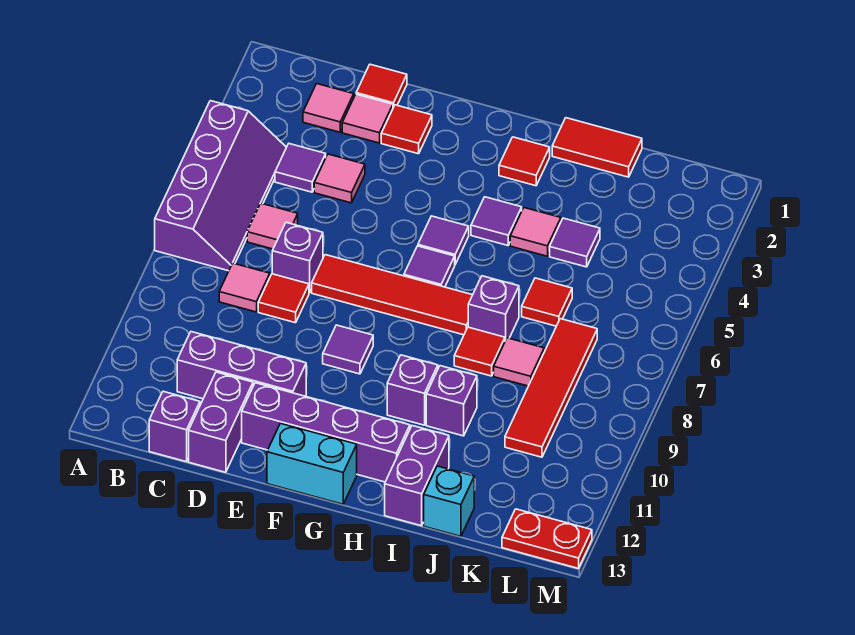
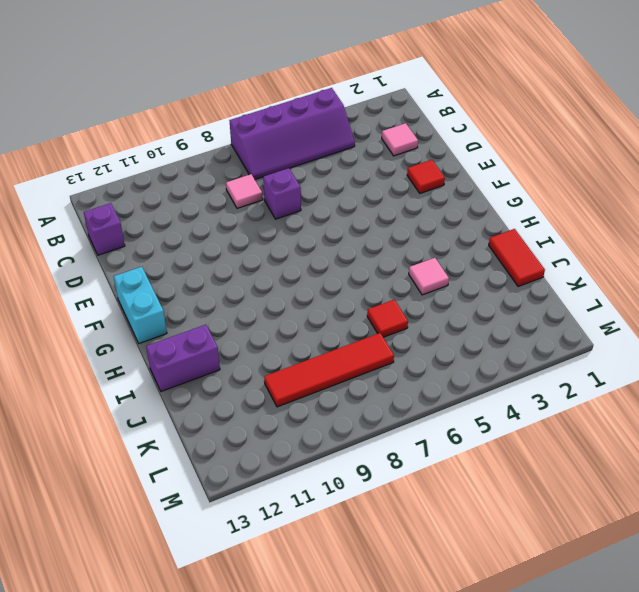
none -> purple 1x1 tile [275,144,326,192]
none -> pink 1x1 tile [247,203,298,249]
none -> purple 1x3 brick [177,332,306,399]
none -> red 1x1 tile [356,64,407,108]

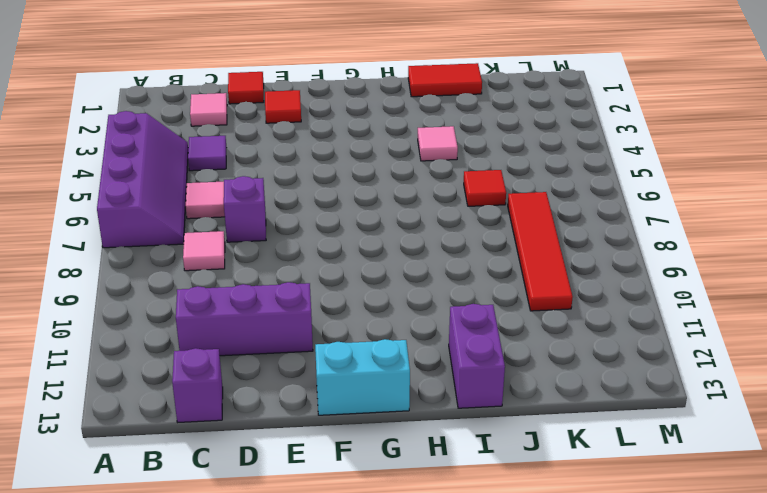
none -> pink 1x1 tile [342,94,393,143]
none -> pink 1x1 tile [314,154,365,203]
none -> red 1x1 tile [258,274,309,323]
none -> purple 1x2 brick [189,372,253,472]

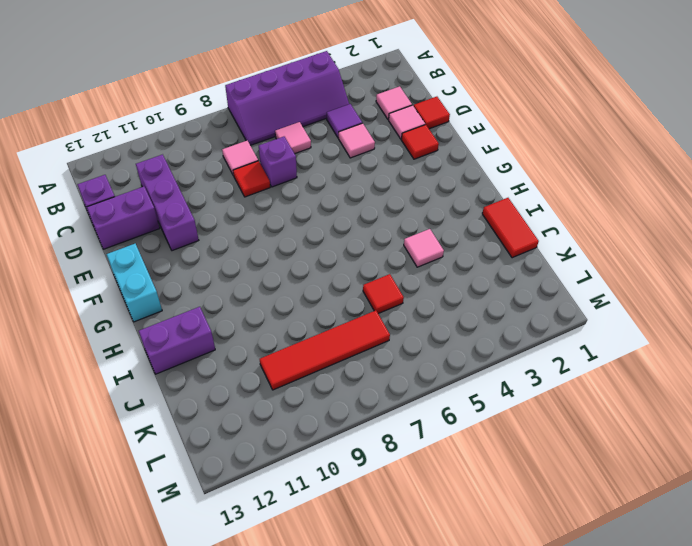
none -> red 1x4 tile [312,255,472,335]
none -> purple 1x4 brick [242,383,410,482]
none -> purple 1x1 tile [323,325,373,374]
none -> purple 1x1 tile [418,216,469,264]

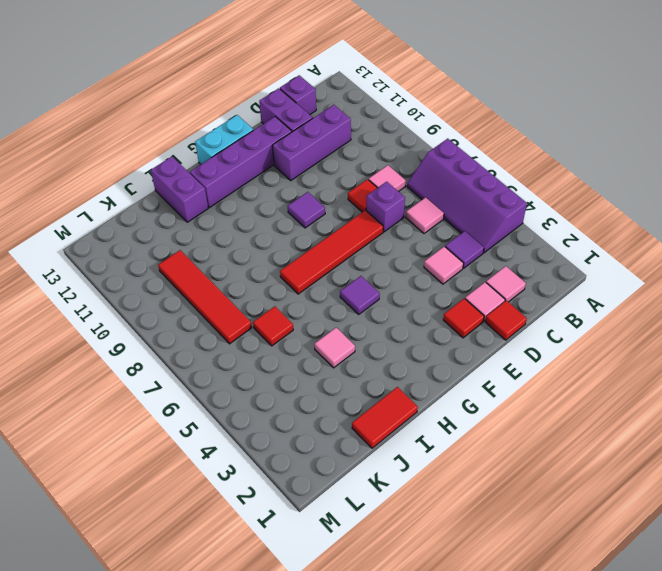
none -> purple 1x1 tile [404,246,455,287]
none -> red 1x1 tile [499,137,550,186]
none -> purple 1x1 tile [471,197,522,246]
none -> purple 1x1 brick [387,355,438,425]

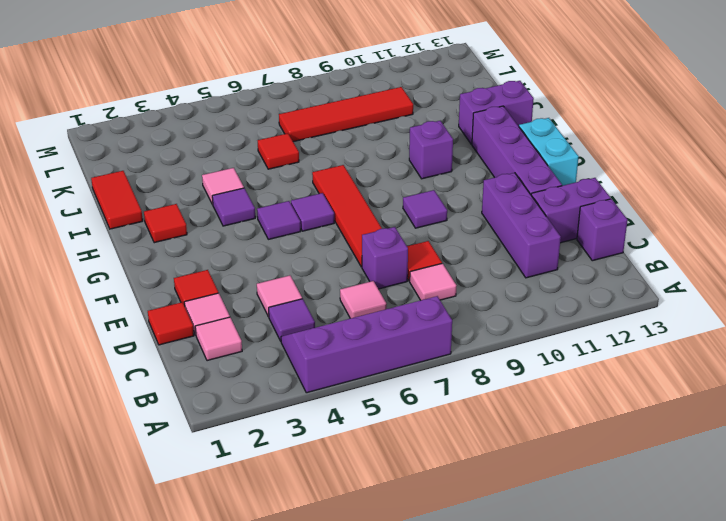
none -> purple 1x1 brick [468,276,519,341]
none -> red 1x1 tile [454,327,505,376]
none -> purple 1x1 brick [426,366,477,436]
none -> purple 1x1 tile [550,218,600,267]

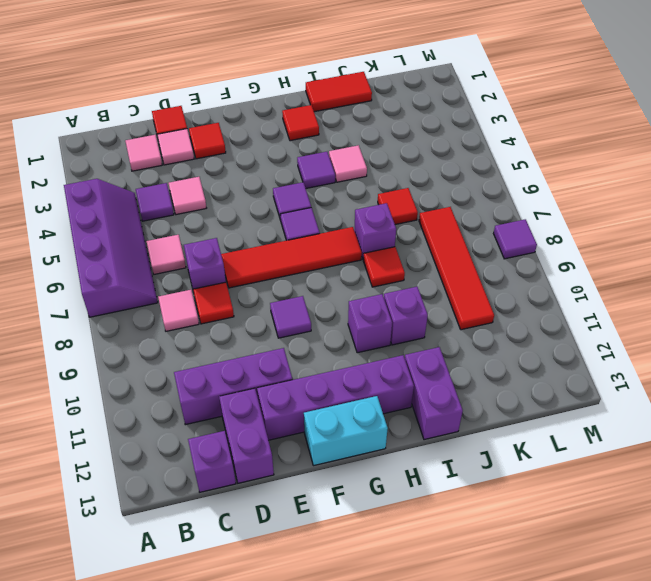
purple 1x1 tile [494,219,537,259] -> purple 1x1 tile moved to [550,218,600,267]
none -> pink 1x1 tile [494,338,544,386]
none -> cyan 1x1 brick [424,466,474,536]
none -> red 1x2 plate [502,509,592,568]

